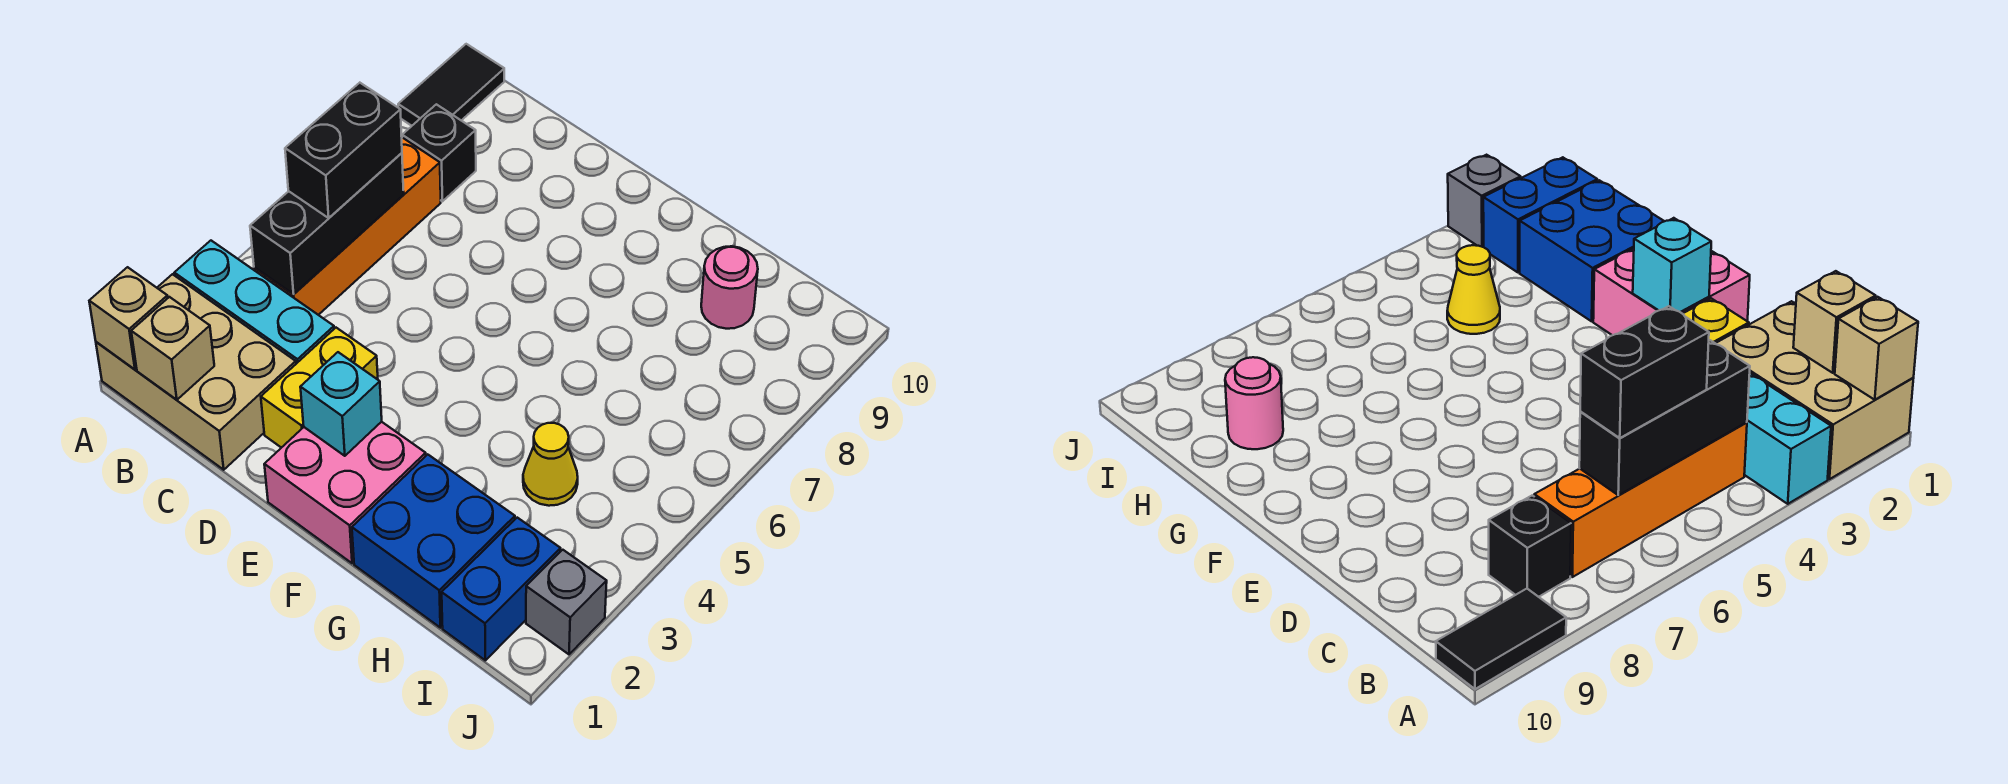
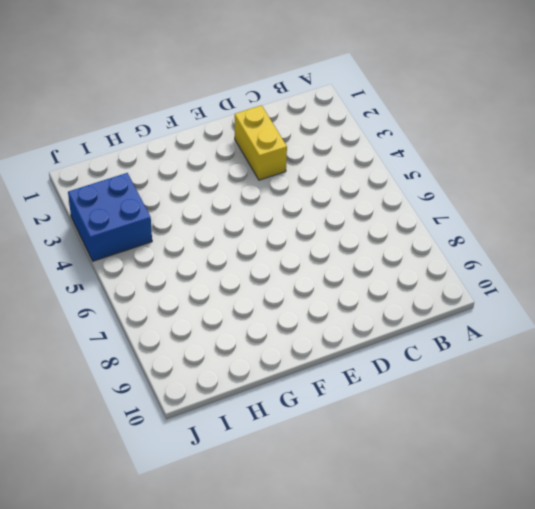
blue 2x2 brick [68,173,152,261] -> blue 2x2 brick moved to [352,454,515,628]
none -> tan 2x3 brick [96,274,296,470]
none -> cyan 1x3 brick [174,241,334,364]
none -> black 1x2 tile [398,44,504,126]

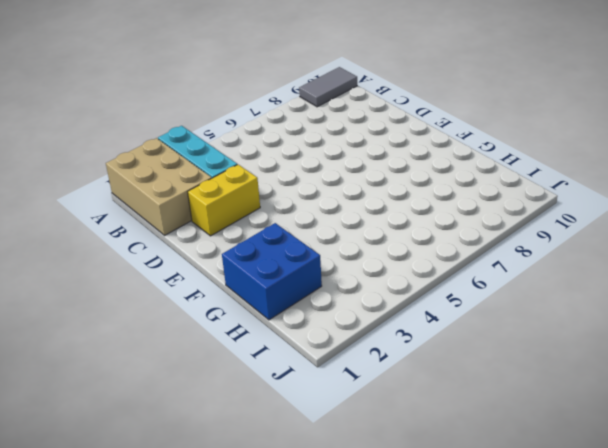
grey 1x2 tile [299,67,357,107] -> black 1x2 tile [398,44,504,126]
none -> orange 1x4 brick [254,138,441,315]
none -> black 1x1 brick [402,104,476,201]
none -> pink 2x2 brick [264,422,426,563]

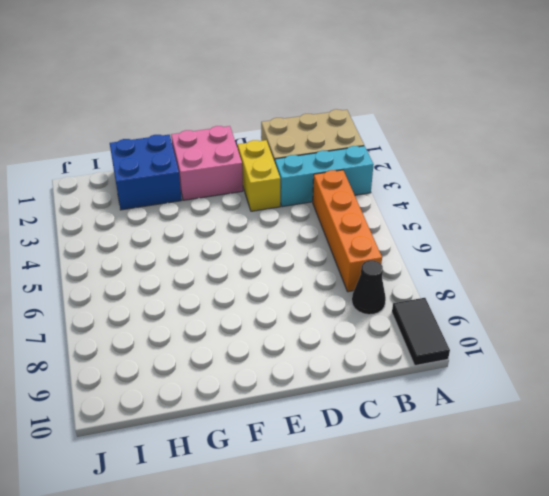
black 1x1 cone [352,260,386,315] -> black 1x1 brick [402,104,476,201]
none -> yellow 1x1 cone [523,423,578,506]
none -> pink 1x1 round brick [701,246,758,329]
none -> blue 1x2 brick [442,518,560,660]

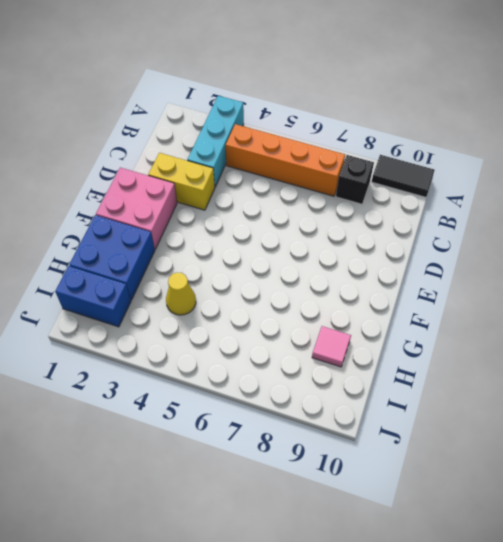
pink 1x1 tile [312,326,351,367] -> pink 1x1 round brick [701,246,758,329]
none -> tan 2x3 brick [96,274,296,470]
none -> grey 1x1 brick [526,550,607,654]
none -> tan 1x1 brick [89,267,168,370]

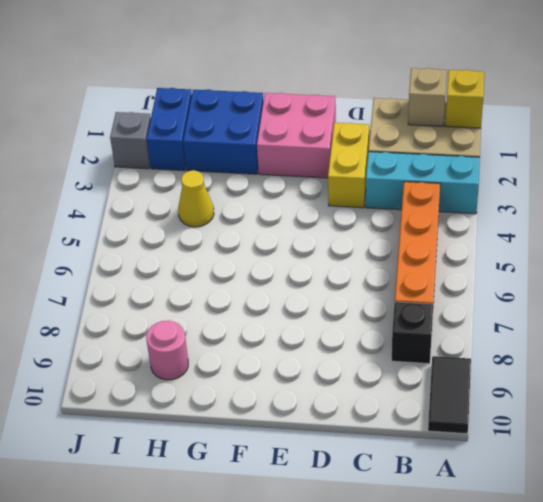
yellow 1x1 brick [445,70,484,128] -> tan 1x1 brick [89,267,168,370]
none -> black 1x3 brick [250,153,404,294]
none -> cyan 1x1 brick [300,352,382,456]
none -> black 1x2 brick [285,83,402,218]

